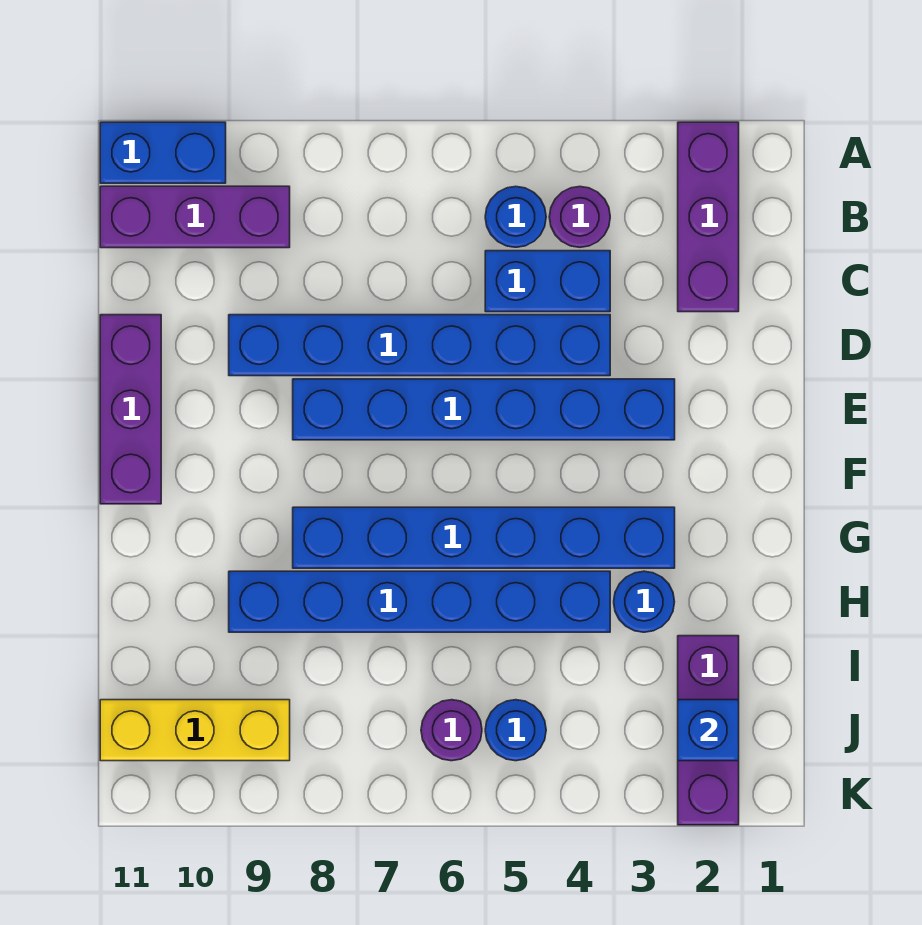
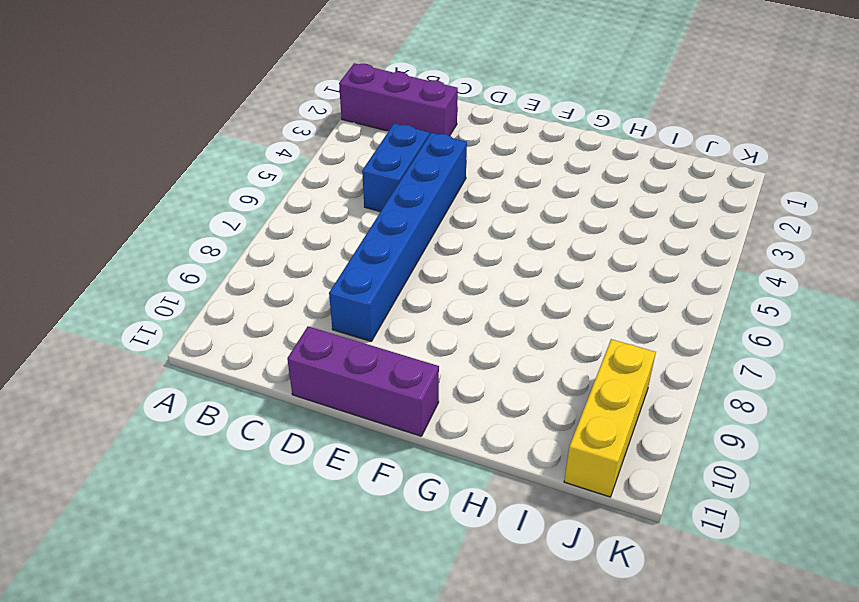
none -> blue 1x2 brick [100,122,226,183]
none -> purple 1x1 round brick [549,187,610,247]
none -> blue 1x1 round brick [485,186,546,247]

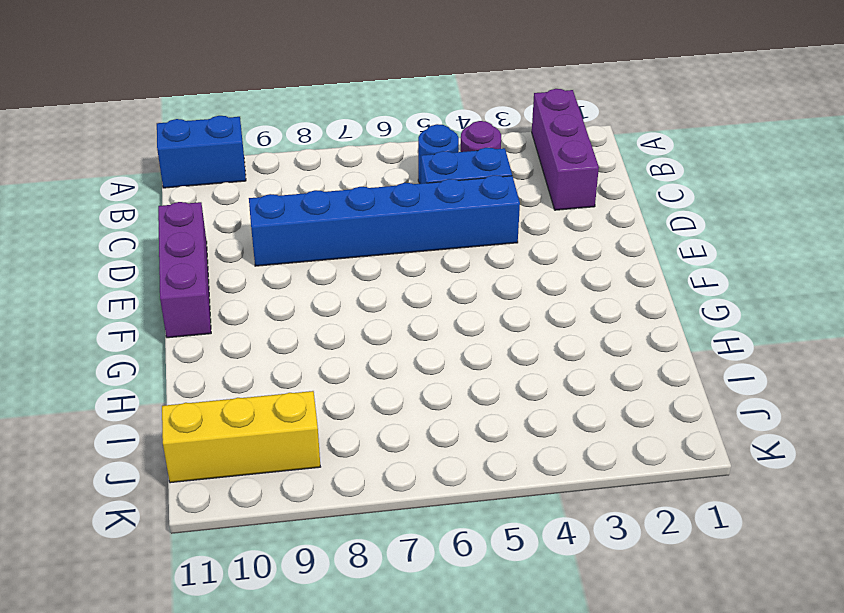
none -> purple 1x3 brick [100,186,290,248]
none -> blue 1x6 brick [293,379,675,440]
none -> blue 1x6 brick [293,507,675,568]

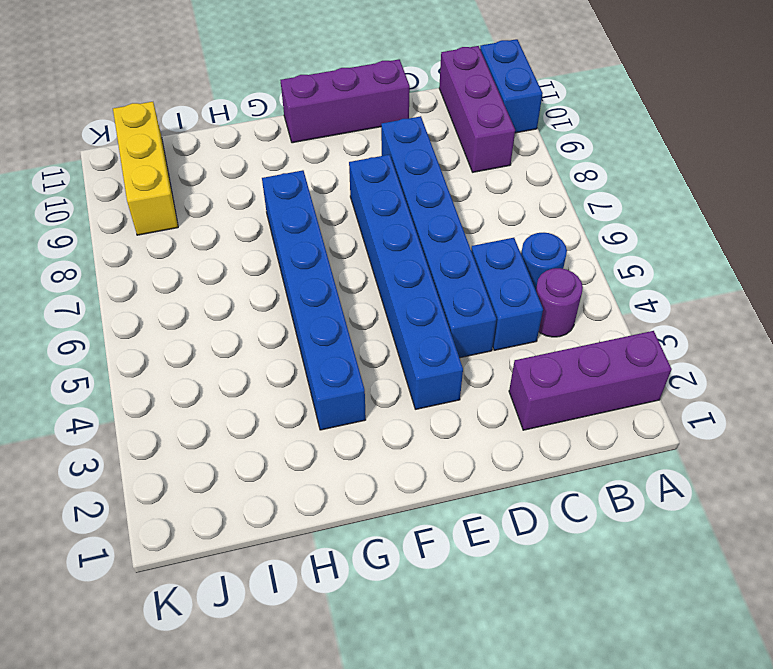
none -> blue 1x1 round brick [614,571,675,632]
none -> blue 1x6 brick [229,571,610,632]
none -> purple 1x3 brick [678,636,739,825]

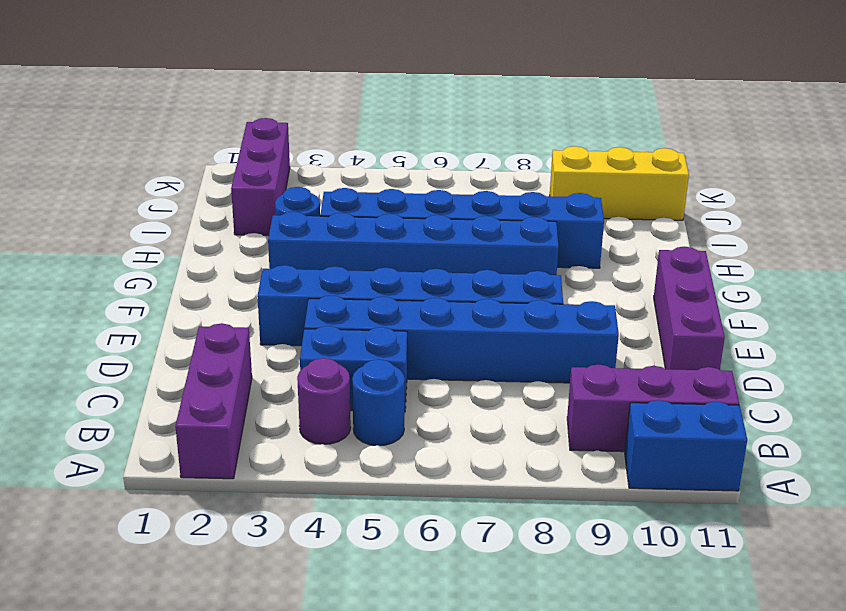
none -> blue 1x1 round brick [485,700,546,761]
none -> purple 1x1 round brick [421,700,482,761]
none -> blue 1x1 brick [678,700,739,761]

